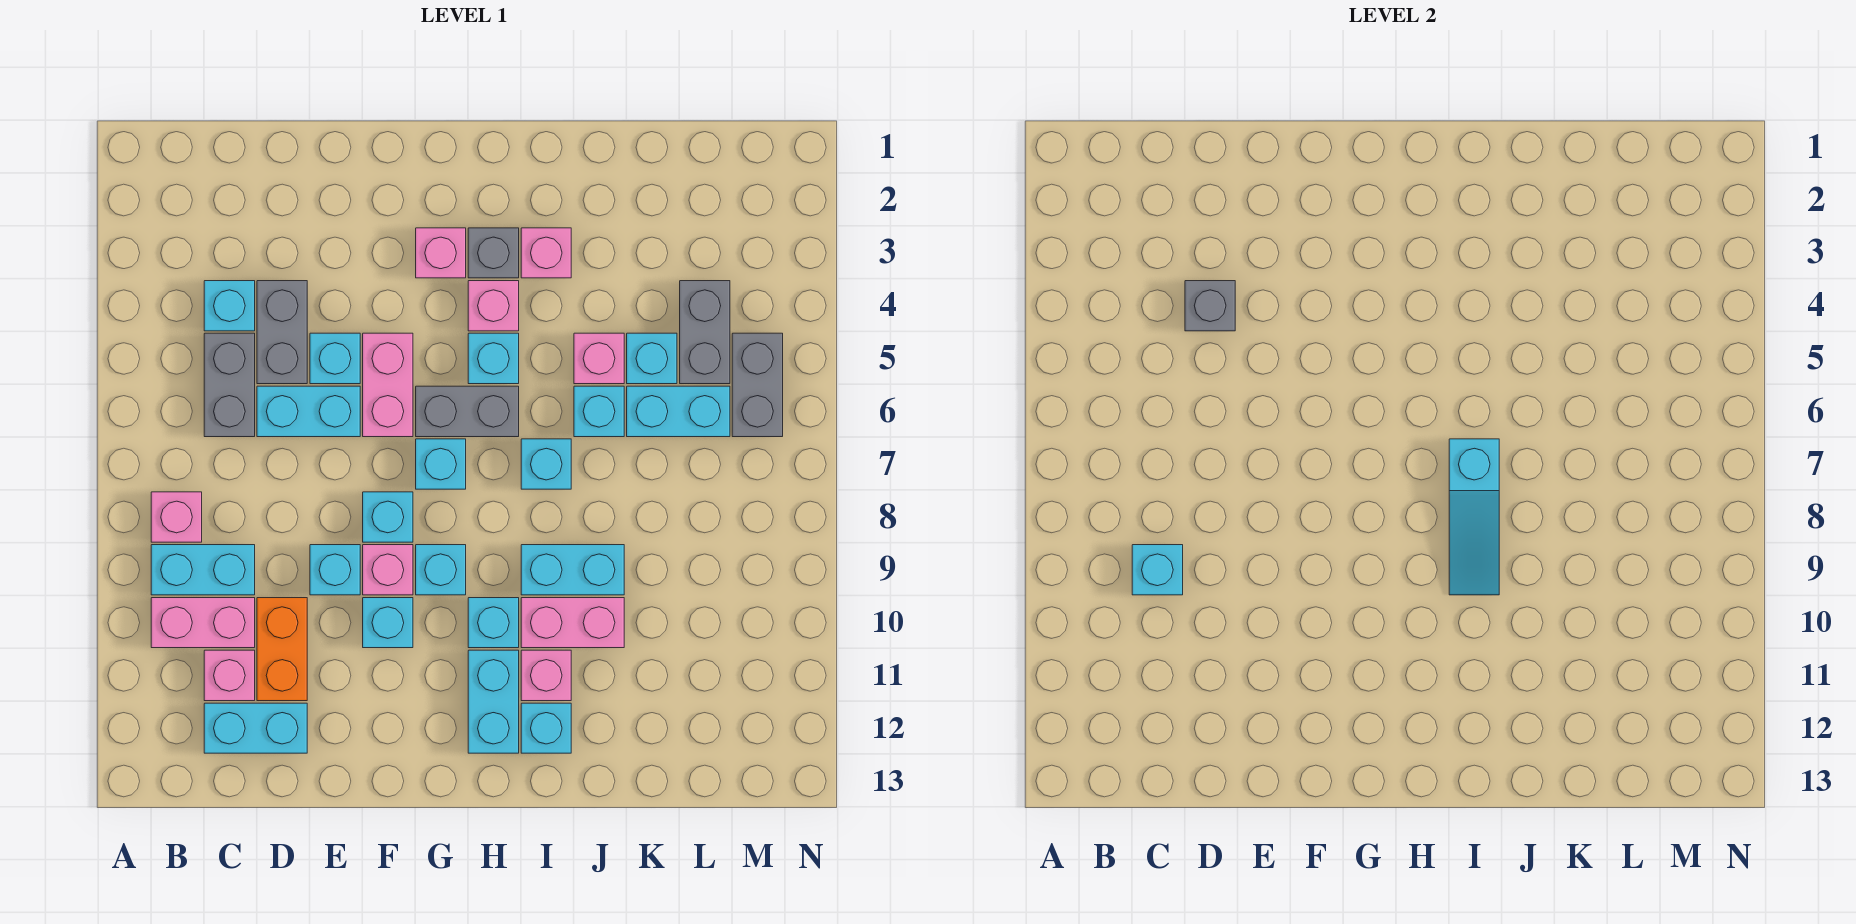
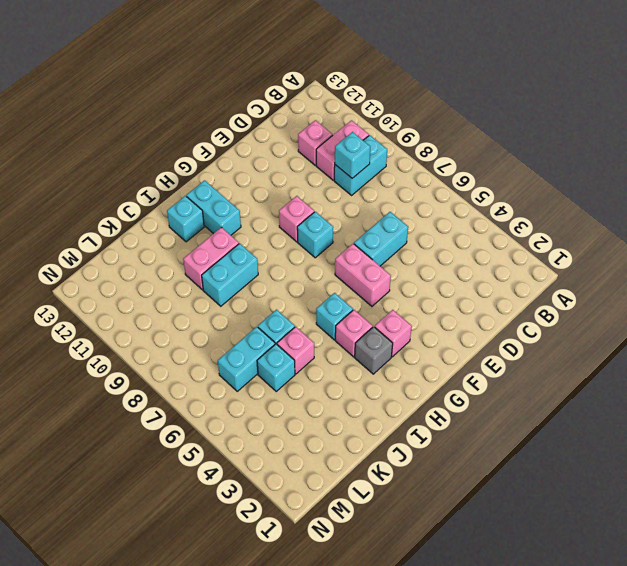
none -> pink 1x1 brick [151,492,202,542]
none -> cyan 1x1 brick [204,281,255,331]
none -> grey 1x2 brick [204,333,255,437]
none -> cyan 1x2 brick [204,703,307,753]

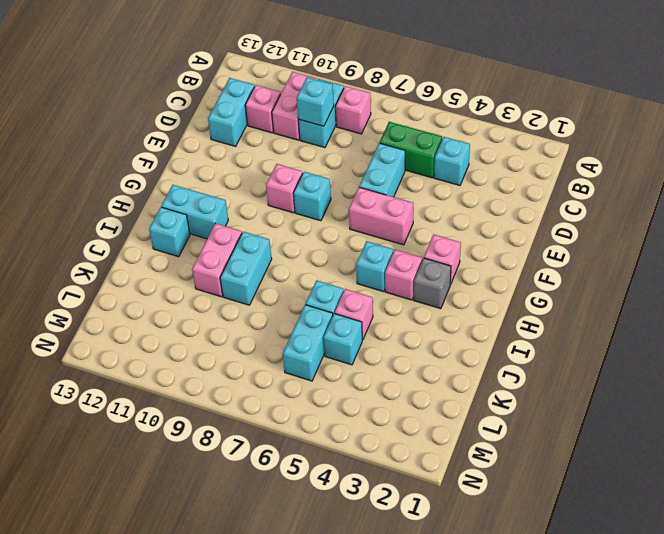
green 1x2 brick [380,122,442,178] -> grey 1x2 brick [204,333,255,437]
none -> grey 1x2 brick [257,281,307,384]
none -> orange 1x2 brick [257,598,307,701]
none -> cyan 1x1 brick [310,333,360,384]
none -> cyan 1x1 brick [310,545,360,595]

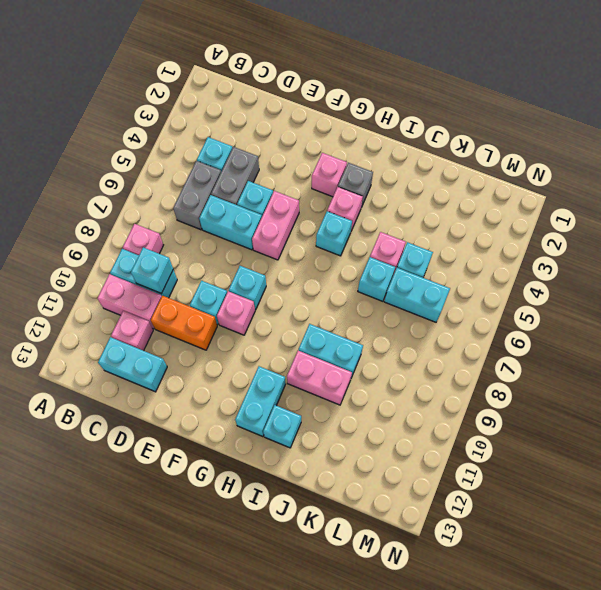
orange 1x2 brick [151,296,217,350] -> orange 1x2 brick turned to [257,598,307,701]
none -> cyan 1x1 brick [363,598,413,648]
none -> grey 1x2 brick [416,386,519,437]
none -> cyan 1x1 brick [416,439,466,489]
none -> cyan 1x1 brick [416,545,466,595]

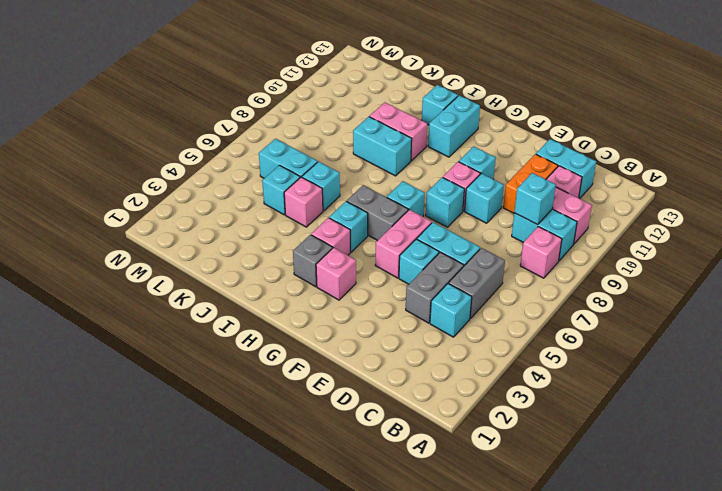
none -> cyan 1x1 brick [416,545,466,595]
none -> cyan 1x1 brick [468,598,519,648]
none -> pink 1x1 brick [521,228,571,278]
none -> cyan 1x1 brick [521,439,571,489]

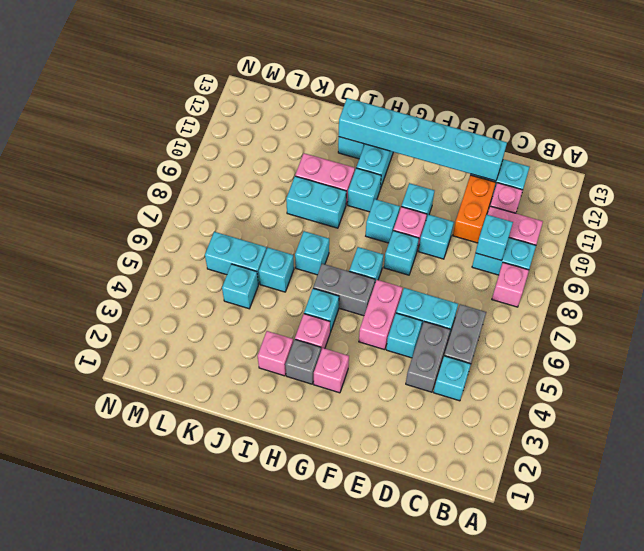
cyan 1x6 brick [339,98,507,181] -> none
none -> pink 1x1 brick [521,650,571,701]
none -> pink 1x1 brick [574,333,624,384]
none -> grey 1x2 brick [680,281,730,384]
none -> grey 1x2 brick [732,333,783,437]

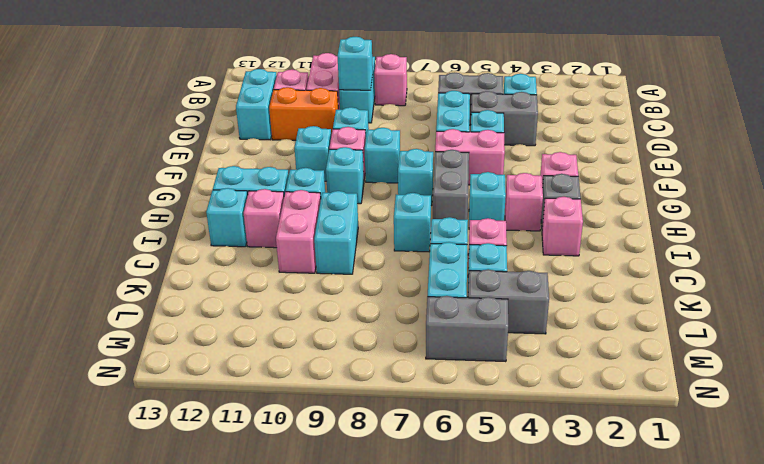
none -> grey 1x1 brick [1185,281,1235,331]
none -> cyan 1x3 slope [1449,439,1499,595]

